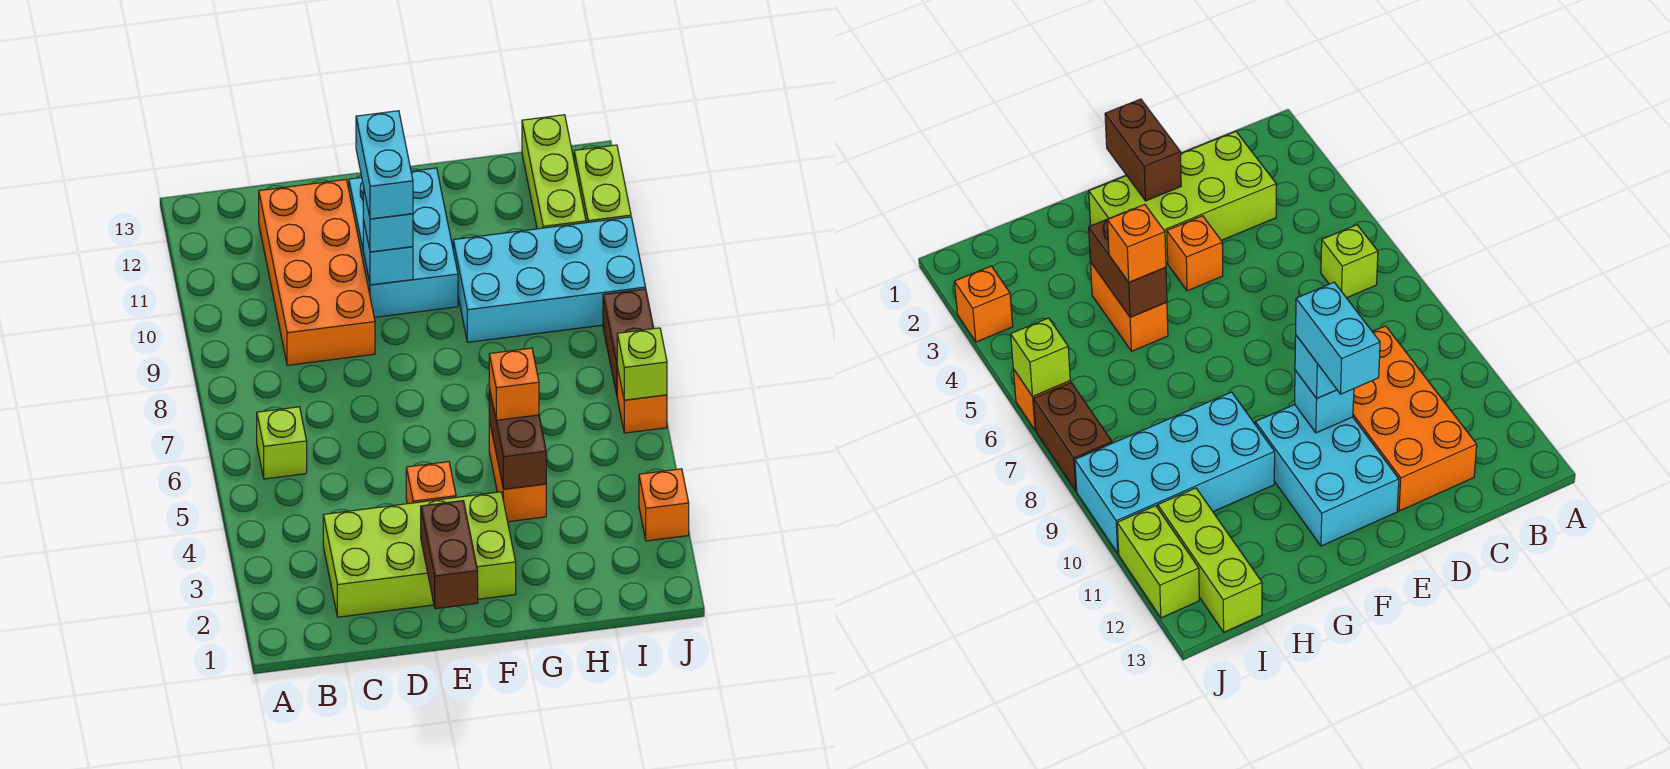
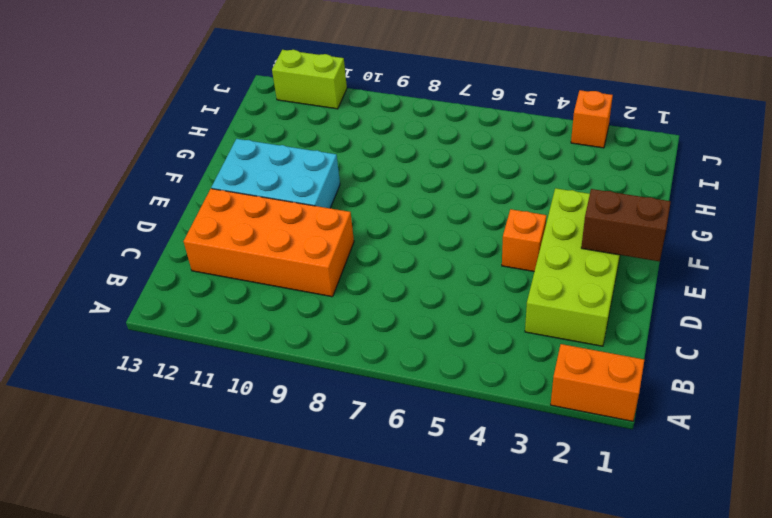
orange 1x2 brick [551,344,645,421] -> orange 1x2 brick moved to [489,421,546,522]
none -> lime 1x1 brick [257,407,307,479]
none -> cyan 2x4 brick [453,217,646,342]
none -> lime 1x3 brick [522,115,586,229]

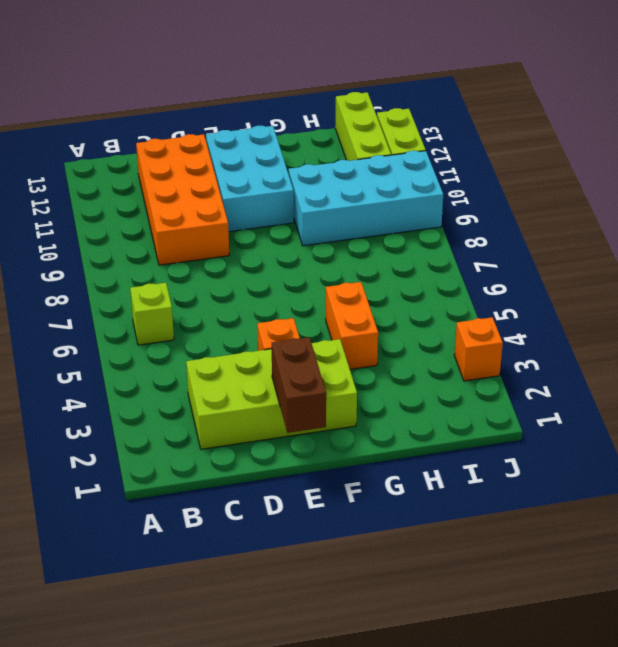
none -> orange 1x1 brick [617,367,667,433]
none -> brown 1x2 brick [603,289,654,395]
none -> cyan 1x1 brick [363,220,413,285]

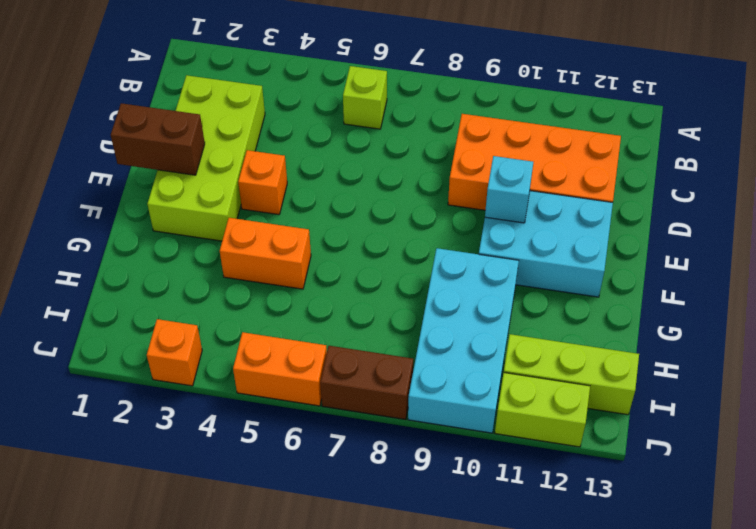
orange 1x2 brick [233,332,327,406] -> orange 1x1 brick [617,367,667,433]
none -> brown 1x2 brick [489,388,546,489]
none -> lime 1x1 brick [617,328,667,400]
none -> cyan 1x1 brick [363,187,413,252]

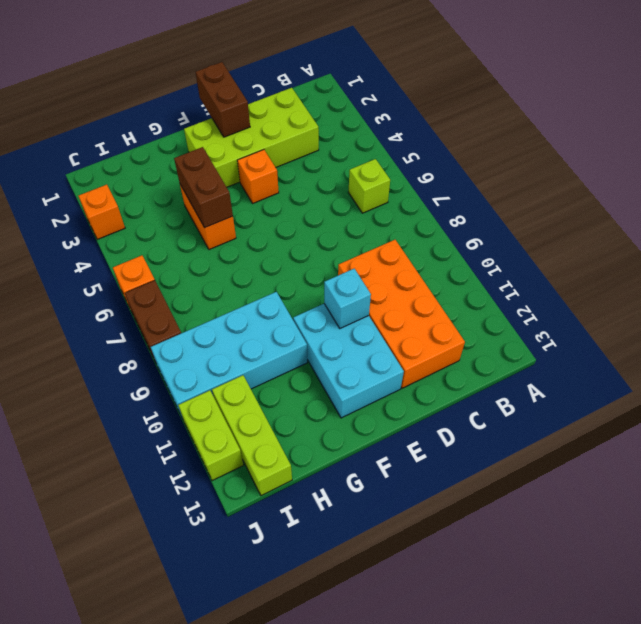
none -> lime 1x1 brick [617,328,667,400]
none -> cyan 1x1 brick [363,187,413,252]
none -> orange 1x1 brick [489,348,539,420]

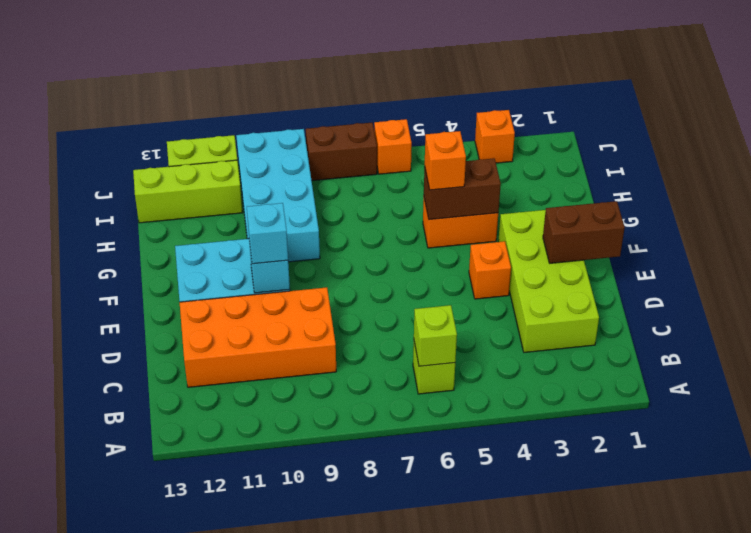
lime 1x1 brick [414,305,457,366] -> lime 1x1 brick moved to [617,328,667,400]
none -> cyan 1x2 brick [356,111,413,219]

